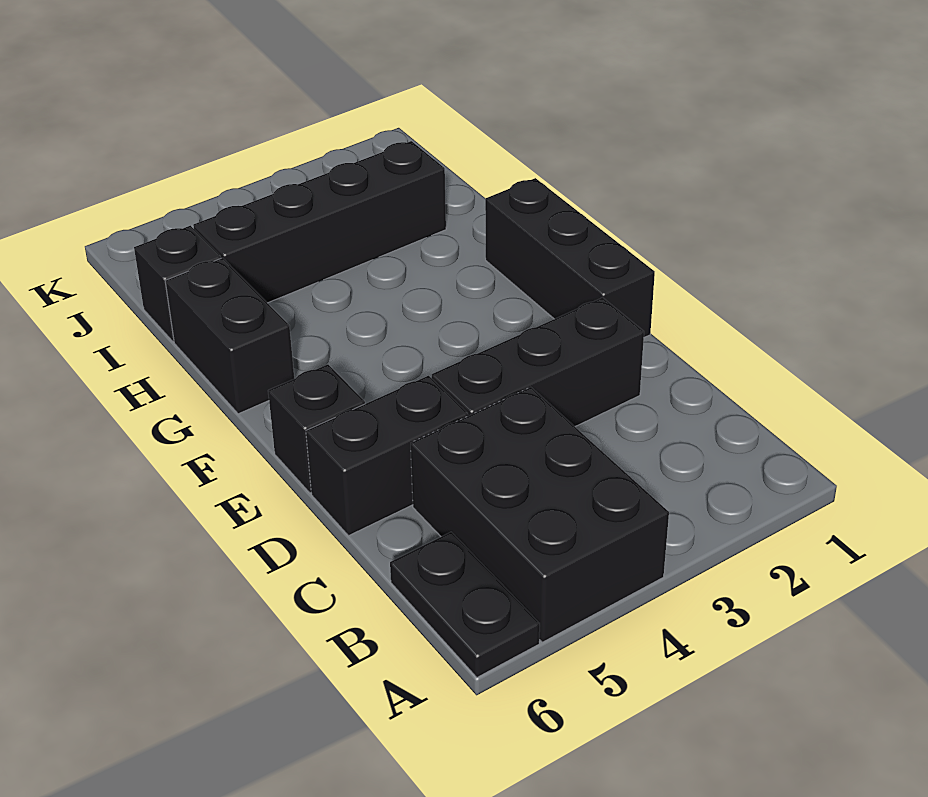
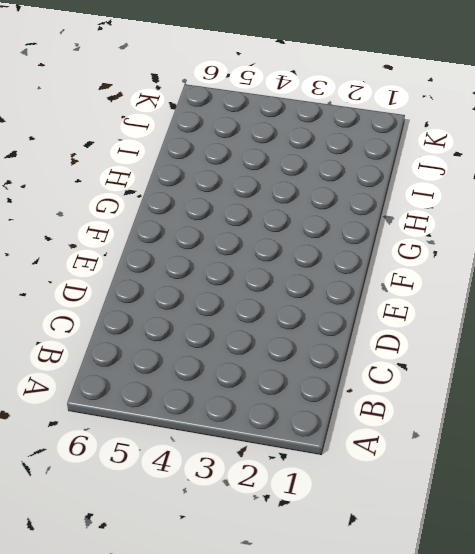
none -> black 2x3 brick [411,387,669,642]
none -> black 1x2 plate [390,532,540,677]

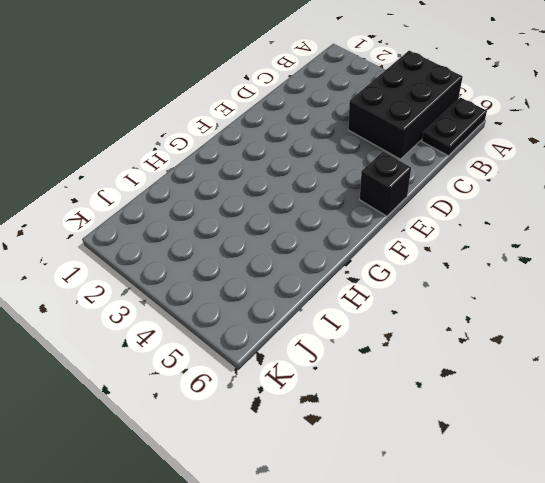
none -> black 1x3 brick [432,298,644,426]
none -> black 1x2 brick [306,376,468,536]

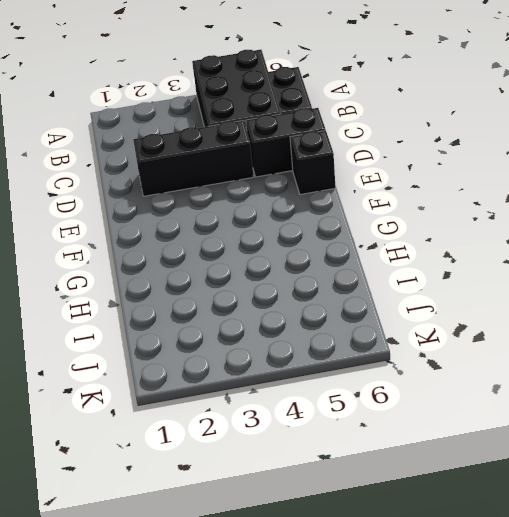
none -> black 1x3 brick [485,178,655,337]
none -> black 1x2 brick [165,258,294,414]

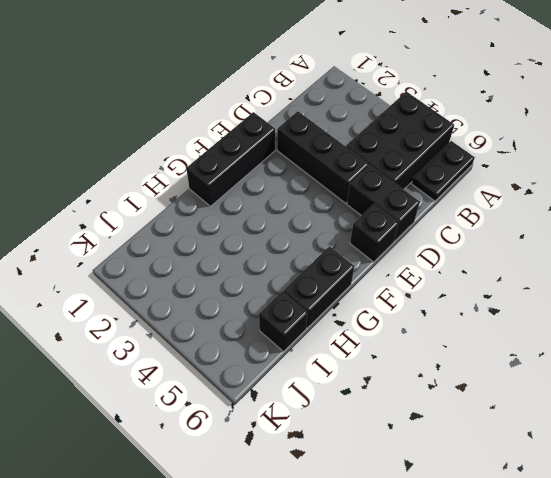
none -> black 1x4 brick [193,141,446,303]

